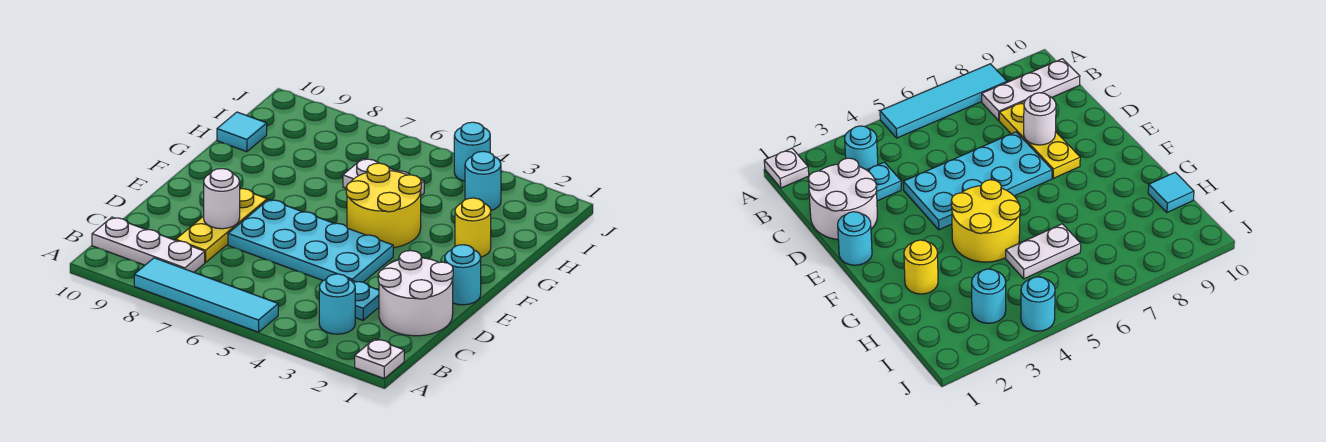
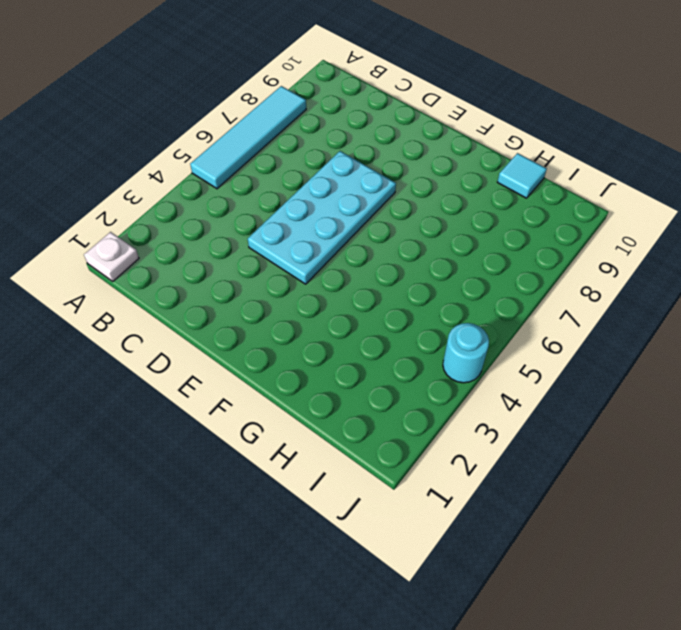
none -> cyan 1x1 round brick [319,274,355,334]
none -> white 1x3 plate [92,217,205,272]
none -> white 2x2 round brick [378,251,453,336]

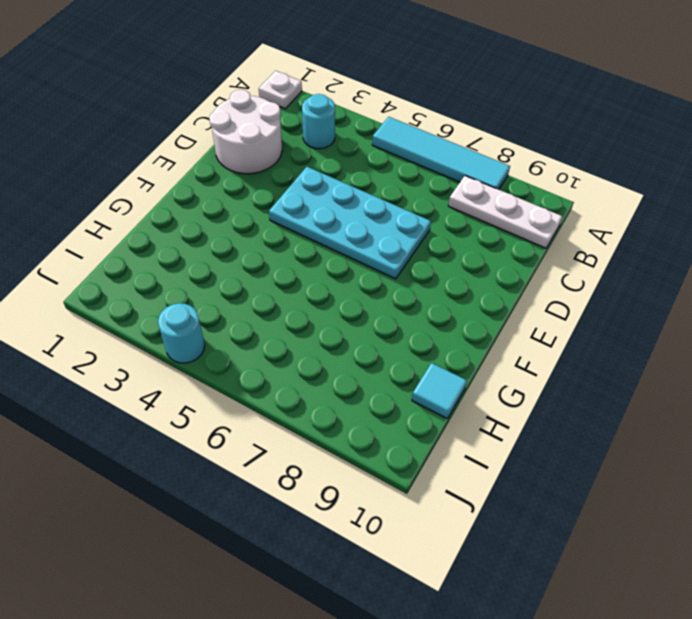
none -> cyan 1x1 plate [352,281,379,320]
none -> yellow 1x3 plate [176,189,267,262]
none -> cyan 1x1 round brick [445,245,481,305]

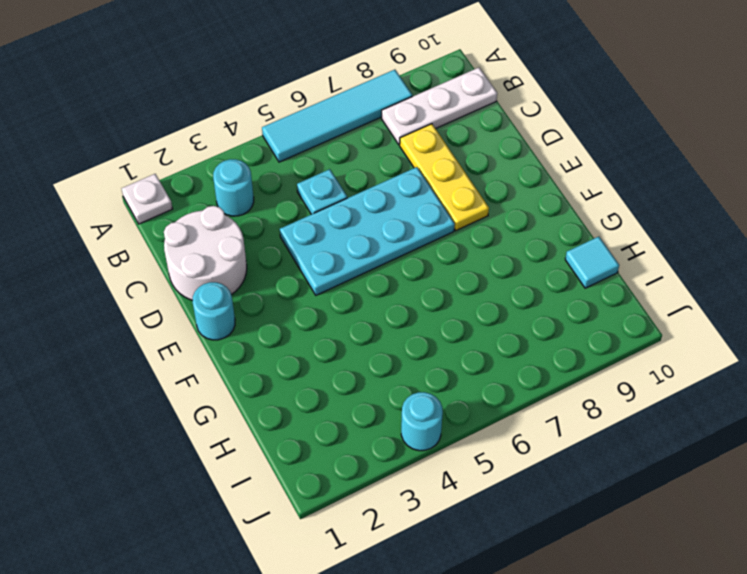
cyan 1x1 plate [297,169,347,214] -> cyan 1x1 plate moved to [352,281,379,320]
none -> yellow 2x2 round brick [346,163,421,248]
none -> yellow 1x1 round brick [455,198,491,257]
none -> white 1x2 plate [343,159,424,195]

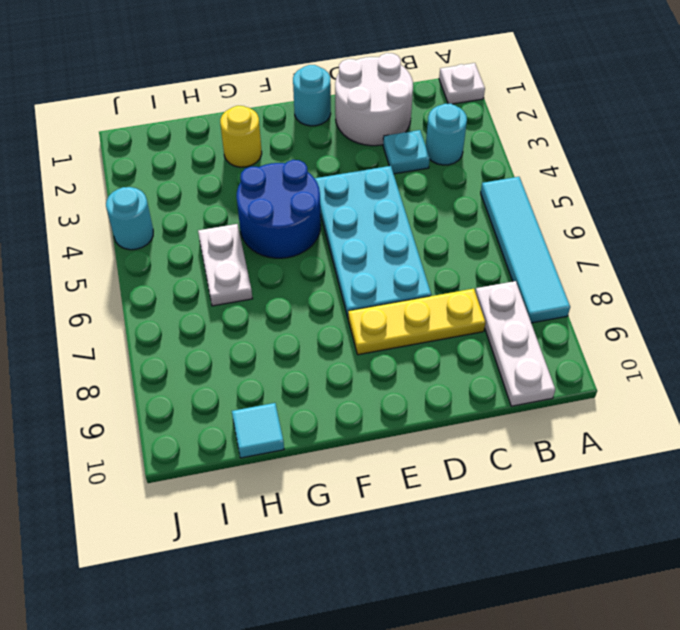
blue 2x2 round brick [236,160,321,258] -> yellow 2x2 round brick [346,163,421,248]
none -> cyan 1x1 round brick [465,151,501,210]
none -> white 1x1 round brick [204,169,240,229]

